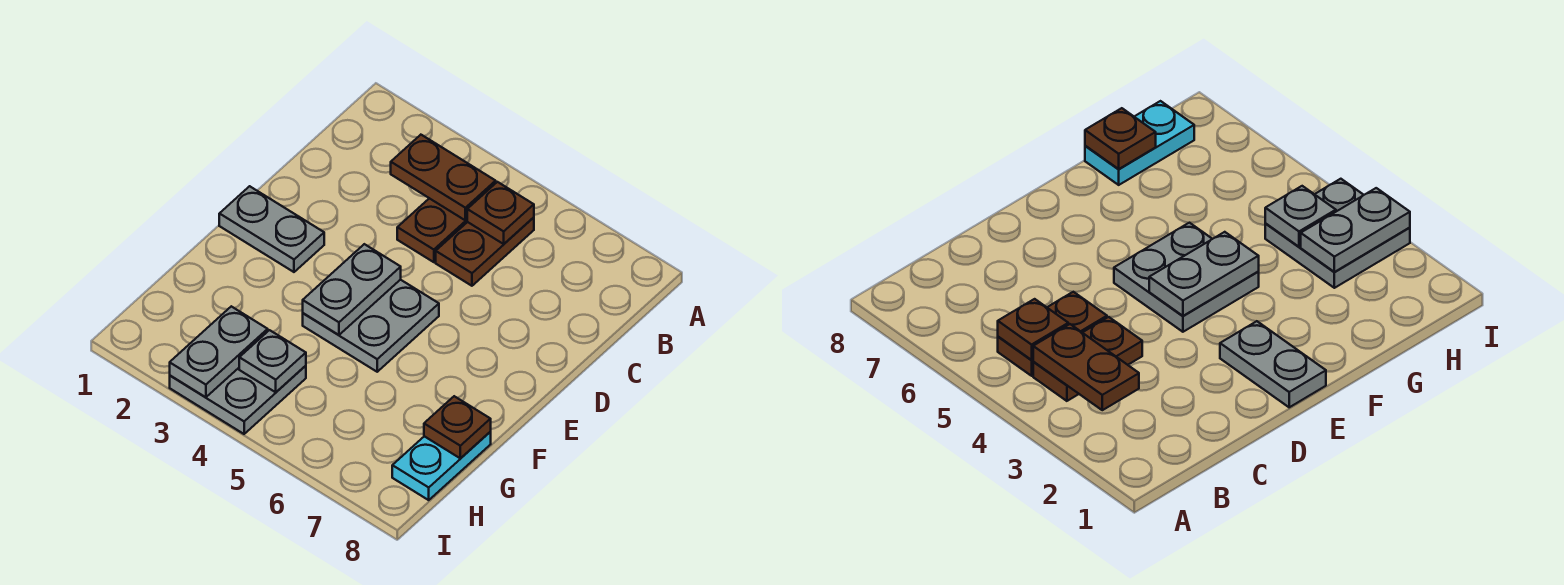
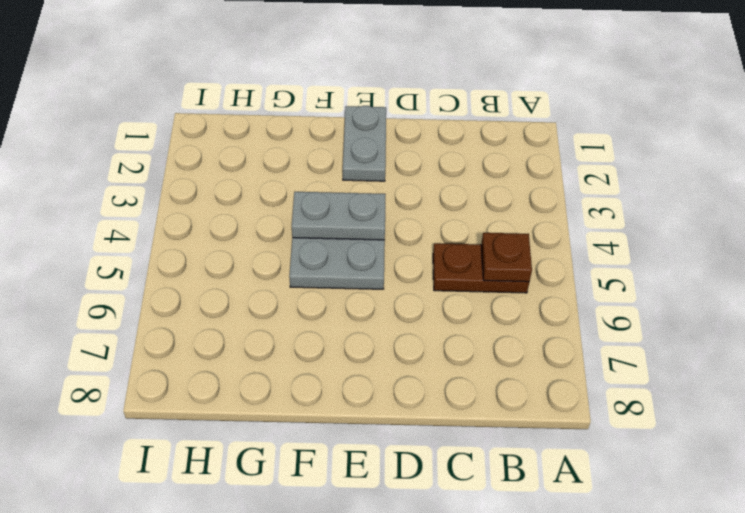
none -> brown 1x2 plate [397,198,467,262]
none -> cyan 1x2 plate [392,432,491,500]
none -> grey 2x2 plate [170,366,306,434]

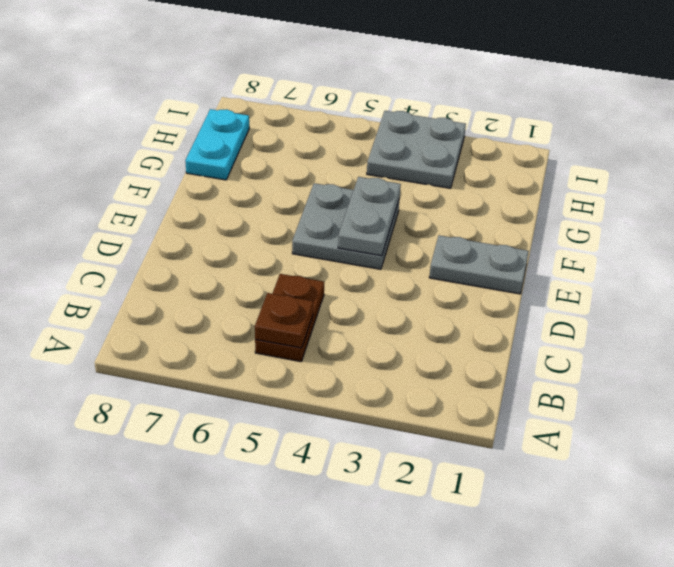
none -> brown 1x2 plate [397,198,467,262]
none -> brown 1x2 plate [391,135,496,220]
none -> brown 1x1 plate [424,396,491,458]

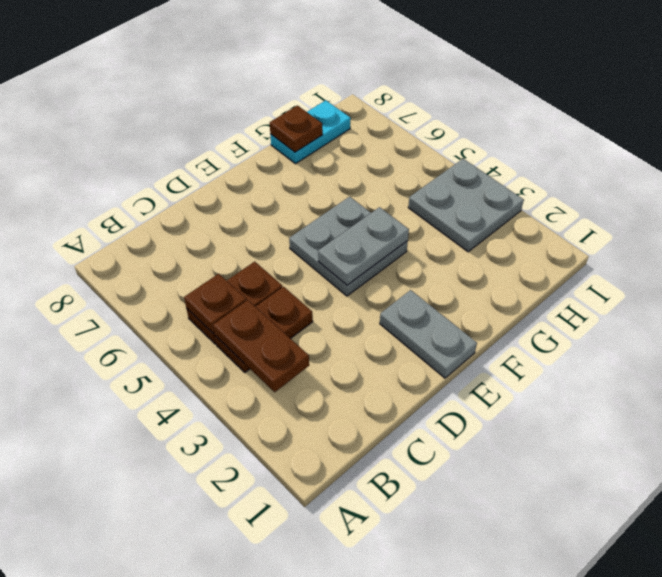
none -> grey 1x2 plate [170,306,268,397]
none -> grey 1x1 plate [239,330,306,392]

